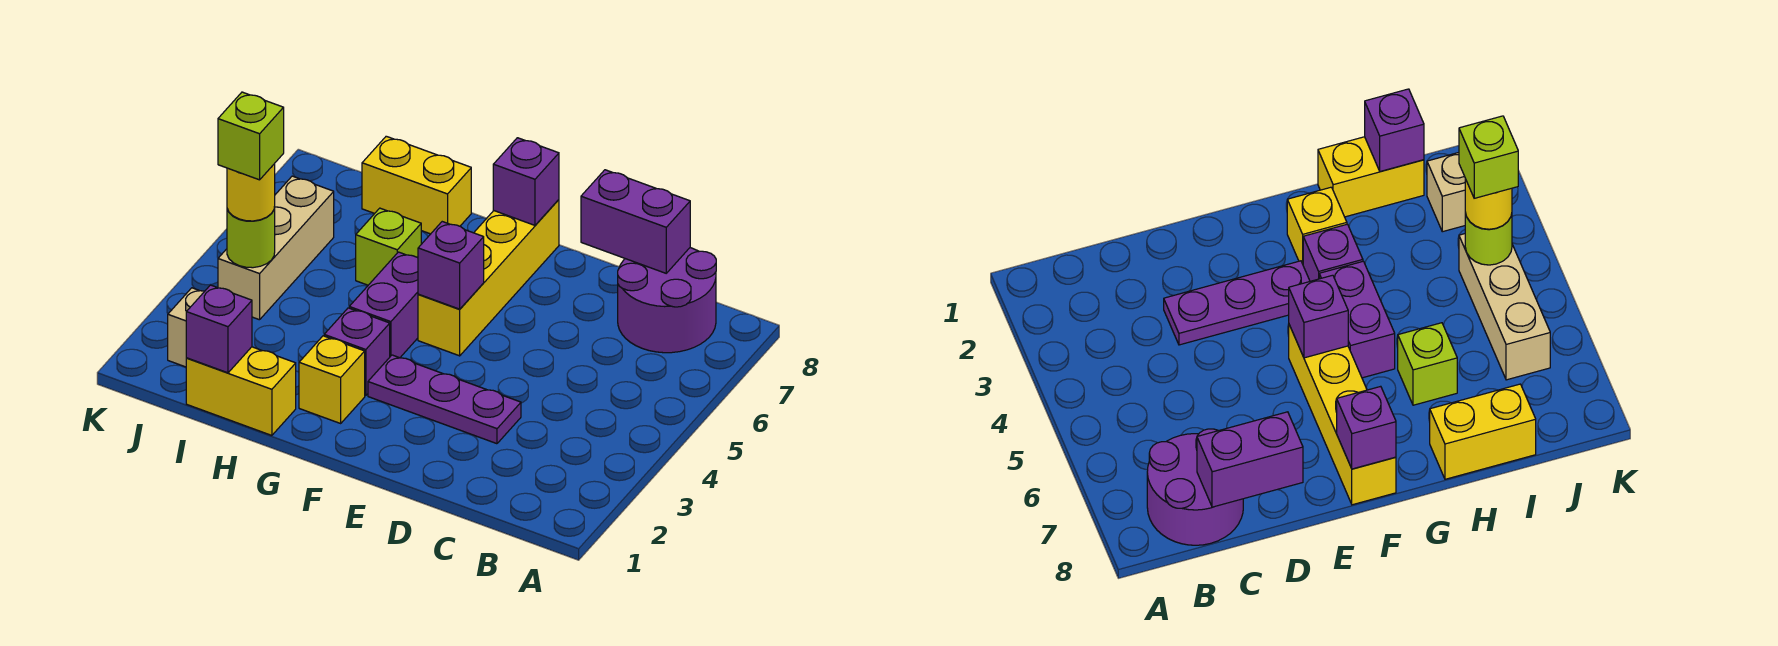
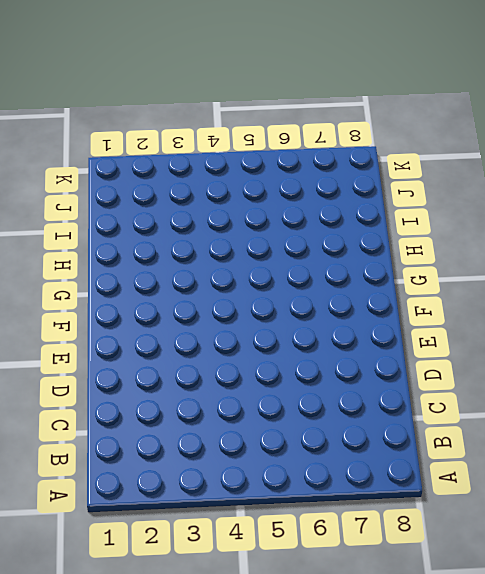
none -> purple 2x2 round brick [618,248,716,353]
none -> purple 1x3 plate [368,355,521,444]
none -> yellow 1x4 brick [418,200,559,356]

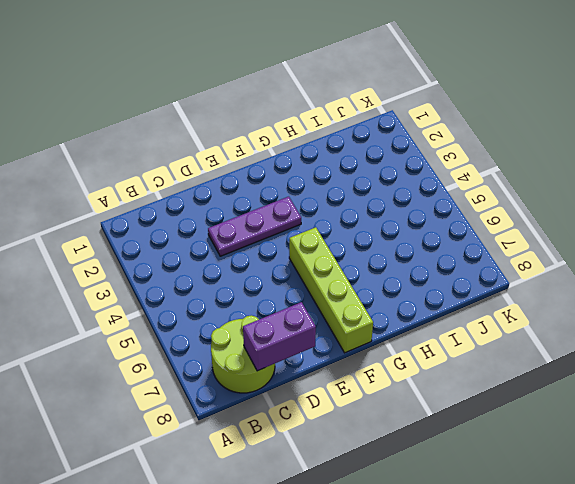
lime 2x2 round brick [211,315,275,393] -> purple 2x2 round brick [618,248,716,353]
lime 1x4 brick [289,227,373,353] -> yellow 1x4 brick [418,200,559,356]
none -> yellow 1x1 brick [299,336,365,423]
none -> purple 1x1 brick [324,308,390,396]
none -> purple 1x2 brick [349,252,418,358]

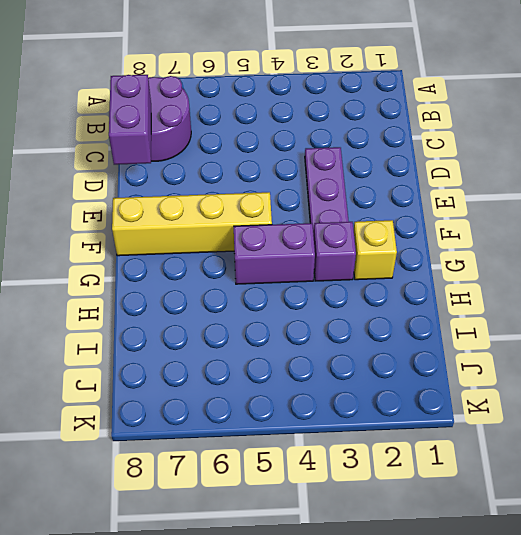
none -> yellow 1x2 brick [186,347,296,435]
none -> lime 1x1 brick [356,208,421,285]
none -> yellow 1x2 brick [362,136,471,234]

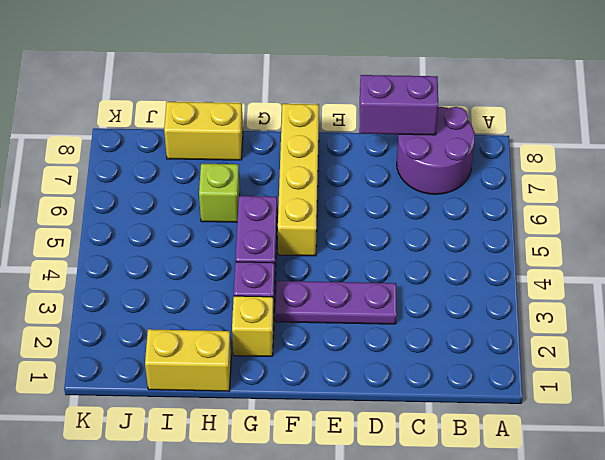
none -> tan 1x1 brick [168,288,205,367]
none -> tan 1x3 brick [218,176,334,320]
none -> purple 1x1 brick [418,222,484,309]

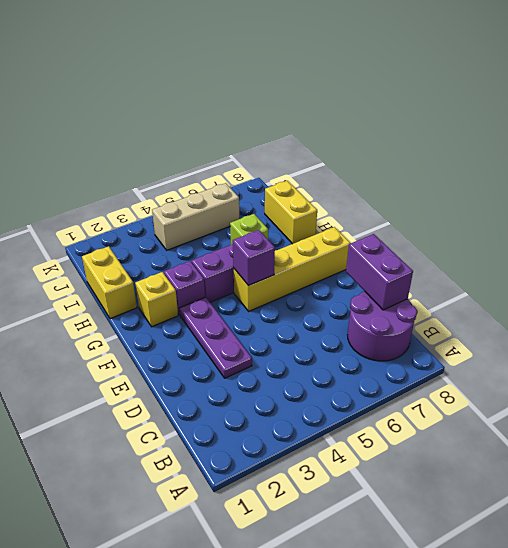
none -> tan 1x1 brick [168,288,205,367]
none -> purple 1x1 brick [493,138,559,225]
none -> purple 1x1 brick [186,285,252,373]

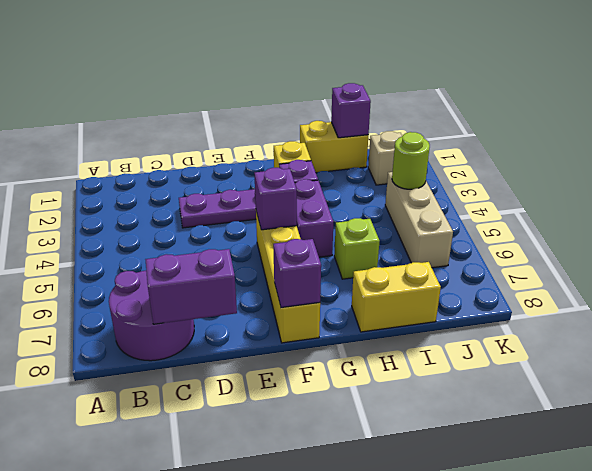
none -> yellow 1x1 round brick [227,164,275,221]
none -> lime 1x1 brick [218,92,284,180]

